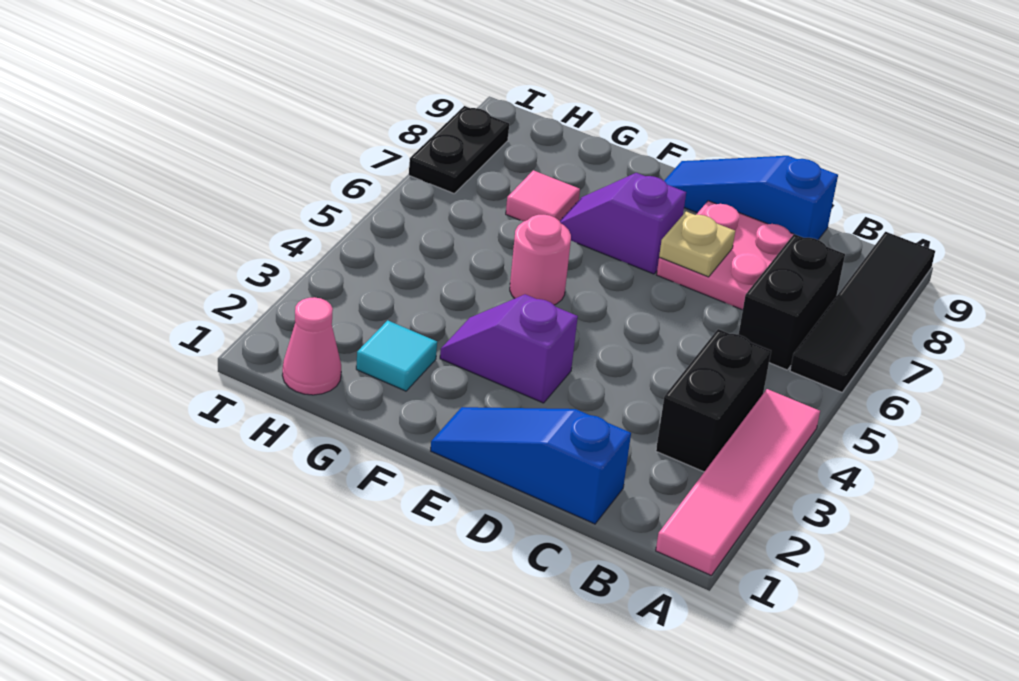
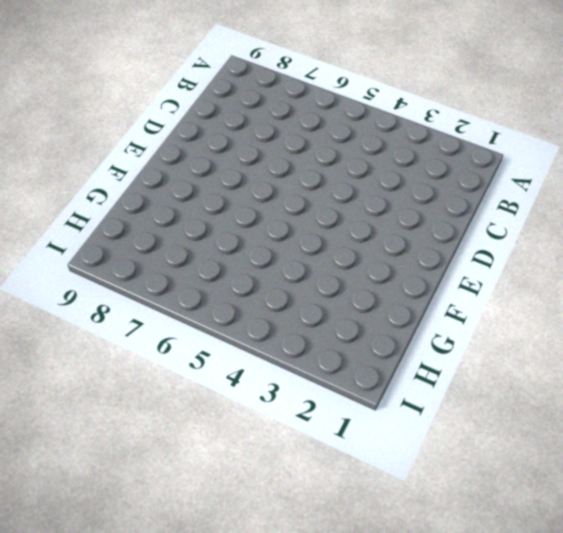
none -> pink 1x4 tile [656,389,820,575]
none -> black 1x4 tile [790,232,935,392]
none -> black 1x2 brick [656,329,771,472]

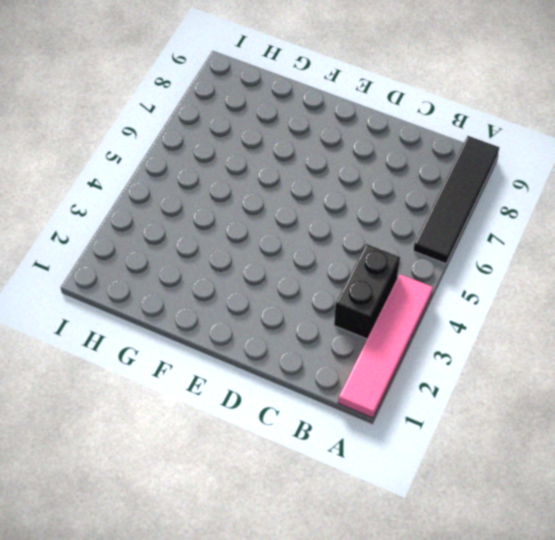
none -> black 1x2 brick [738,234,845,370]
none -> blue 1x3 slope [431,407,631,524]
none -> pink 2x2 plate [657,201,794,310]

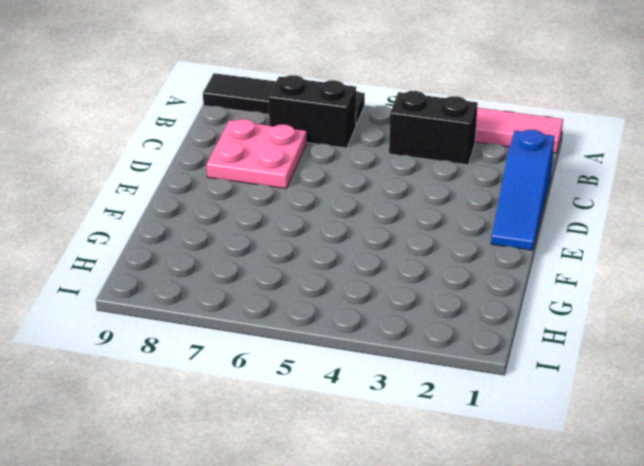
none -> blue 1x3 slope [664,156,838,240]
none -> purple 1x2 slope [440,294,578,403]
none -> purple 1x2 slope [560,173,686,274]

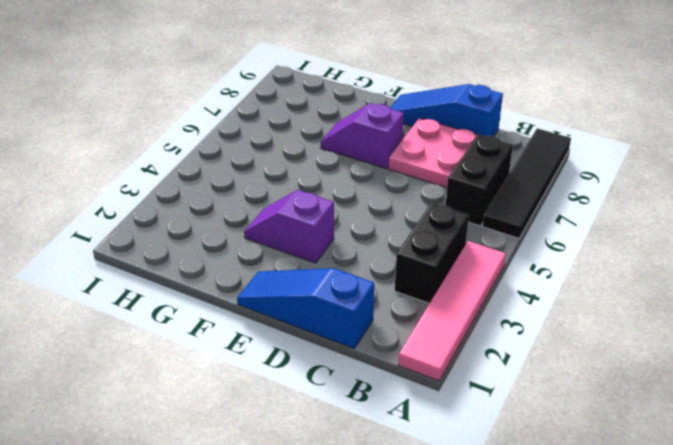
none -> pink 1x1 round brick [510,215,571,305]
none -> cyan 1x1 tile [356,320,437,391]
none -> pink 1x1 tile [506,170,580,221]

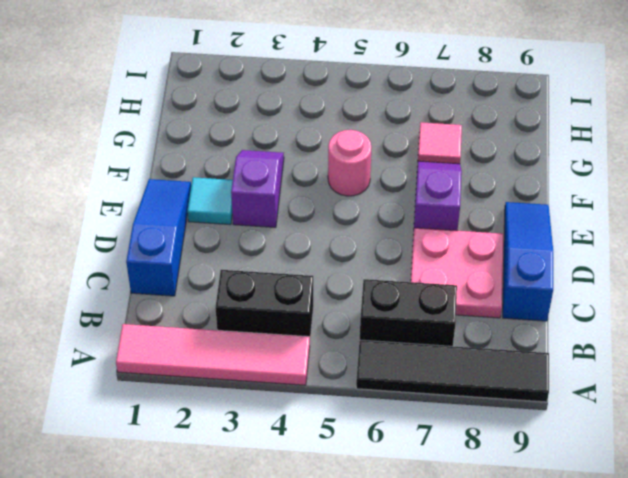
cyan 1x1 tile [187,177,233,225] -> cyan 1x1 tile moved to [356,320,437,391]
none -> pink 1x1 cone [282,297,341,395]
none -> black 1x2 plate [409,106,509,194]
none -> tan 1x1 plate [659,212,735,277]

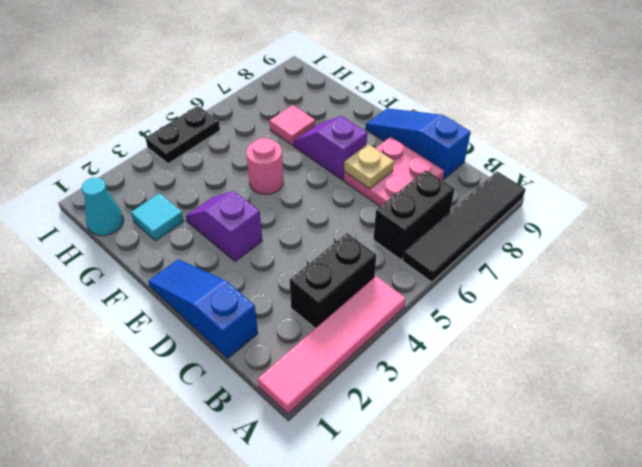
cyan 1x1 cone [82,178,124,236] -> pink 1x1 cone [282,297,341,395]
black 1x2 plate [145,106,220,164] -> black 1x2 plate moved to [409,106,509,194]

